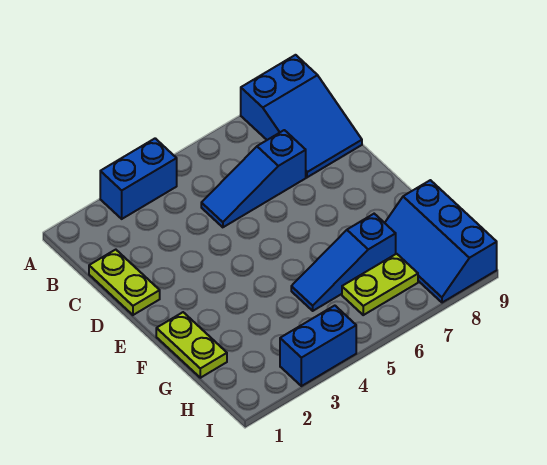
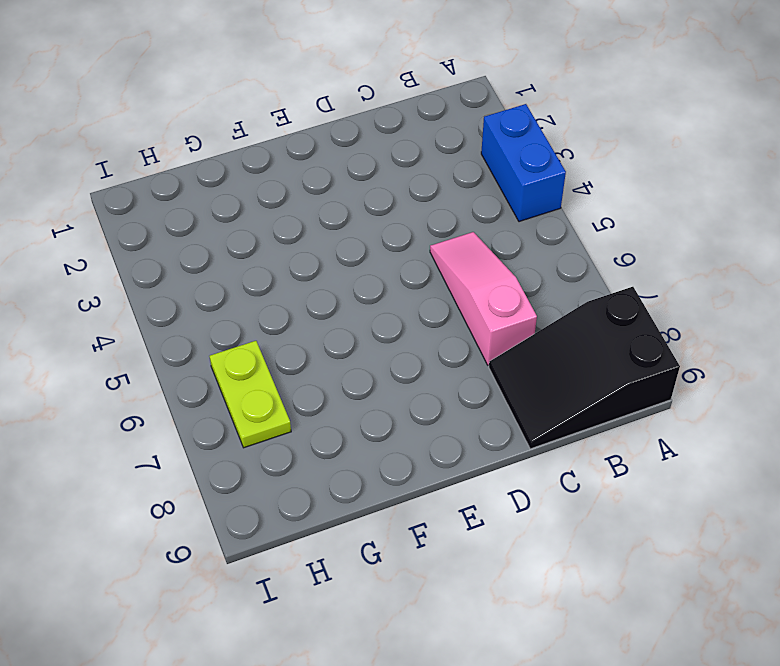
black 2x3 slope [489,287,680,449] -> blue 2x3 slope [241,55,362,177]
pink 1x3 slope [430,232,537,365] -> blue 1x3 slope [201,130,306,227]
none -> lime 1x2 plate [89,250,160,315]
none -> lime 1x2 plate [156,312,227,378]

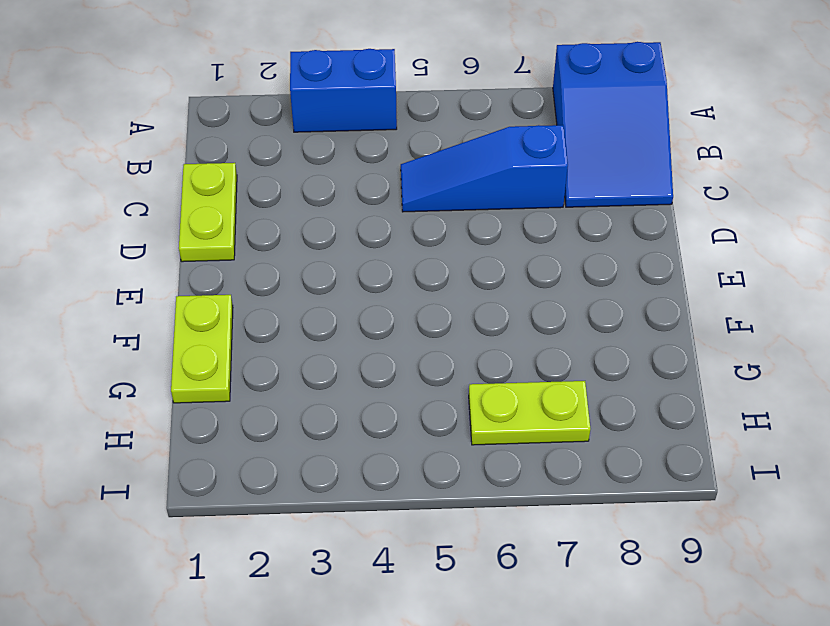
none -> blue 1x3 slope [291,214,396,311]
none -> blue 2x3 slope [385,180,497,303]

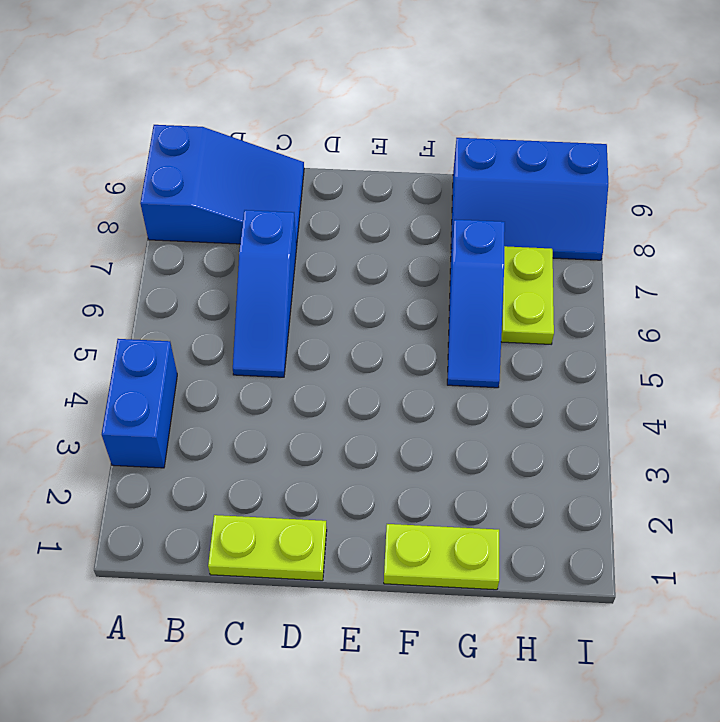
none -> blue 1x2 brick [280,306,356,386]

